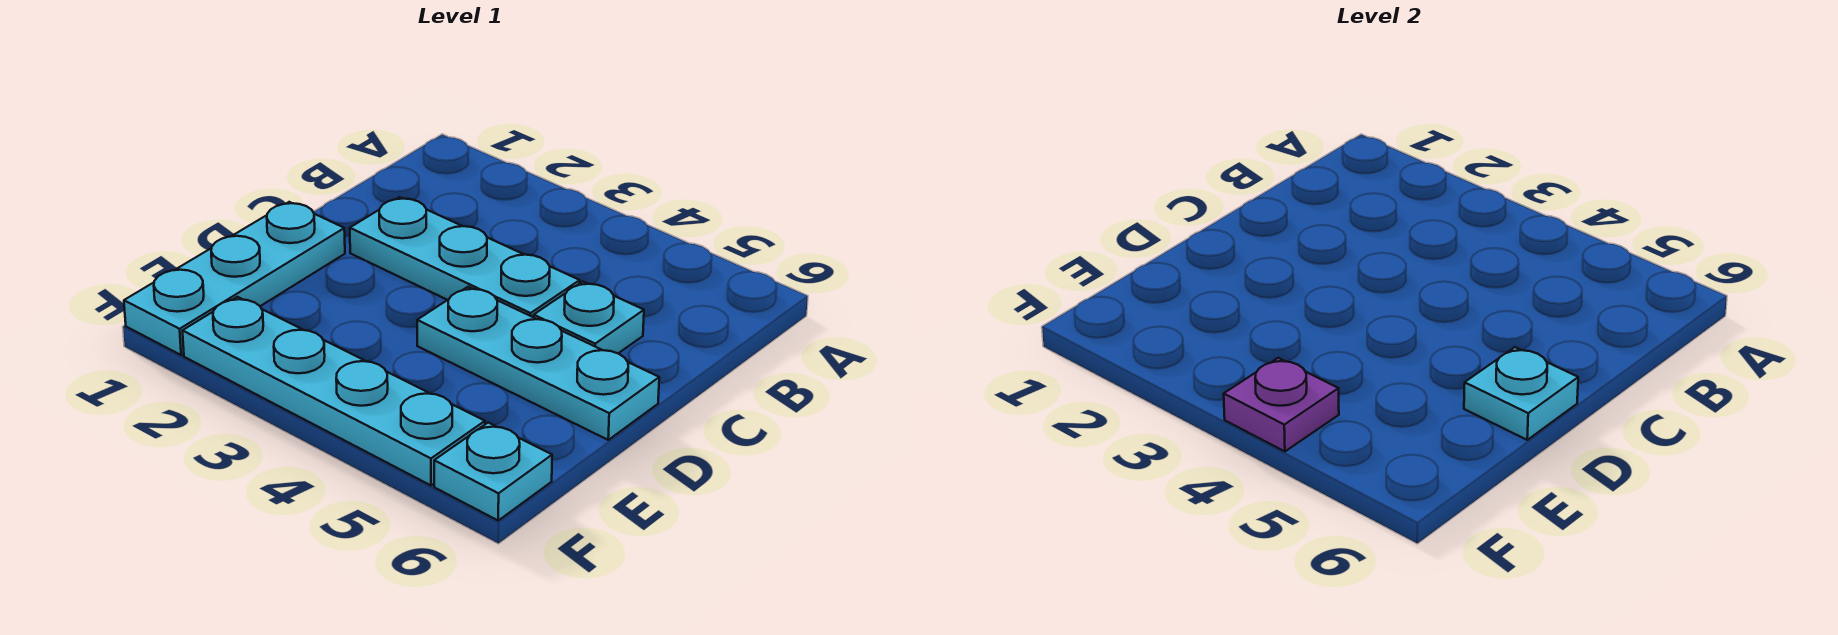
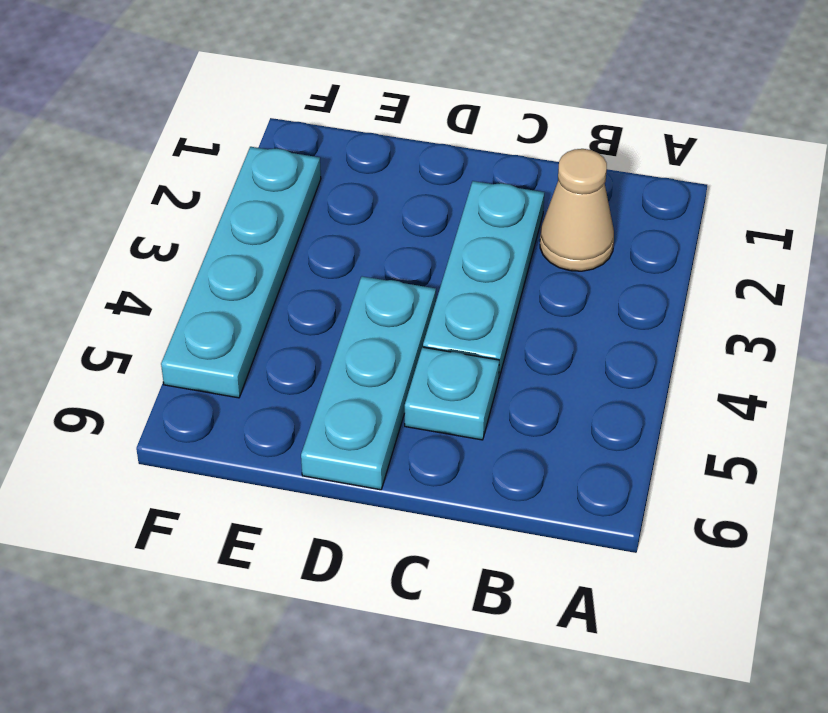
tan 1x1 cone [540,149,614,271] -> none
none -> cyan 1x3 plate [124,202,345,355]
none -> cyan 1x1 plate [434,423,552,520]

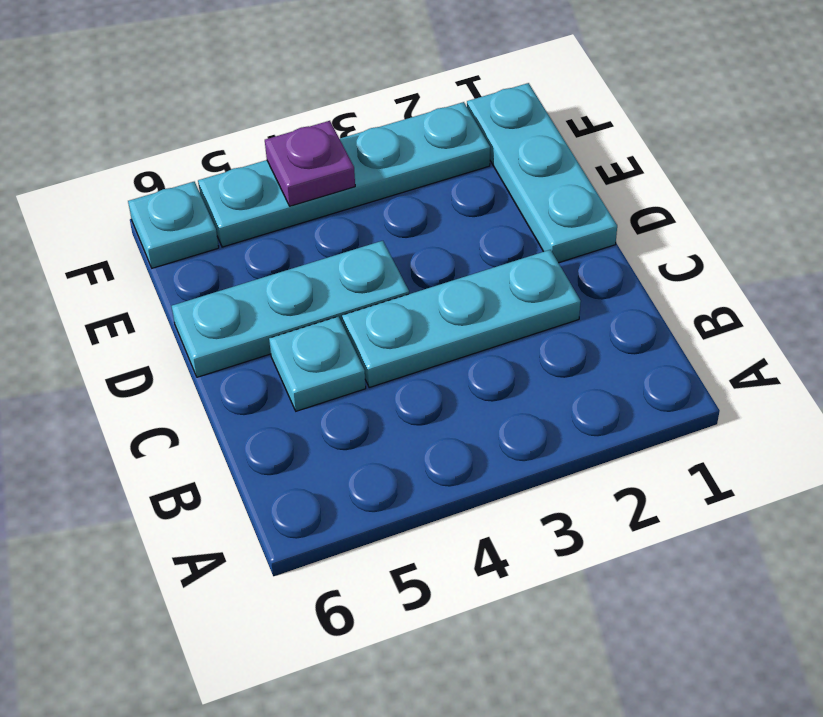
none -> cyan 1x1 plate [1464,347,1578,440]

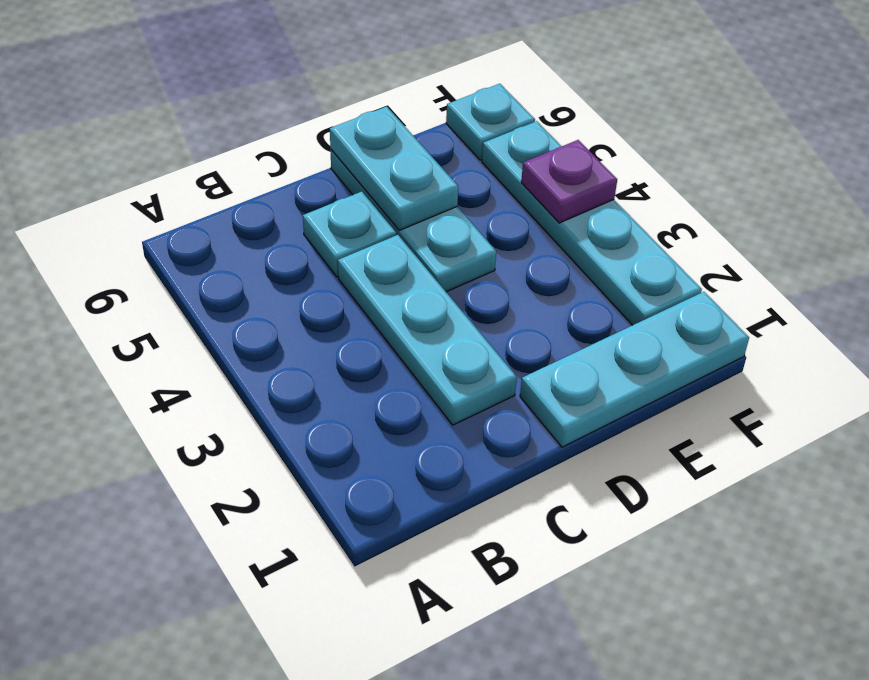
cyan 1x2 plate [330,107,458,230] -> cyan 1x1 plate [1464,347,1578,440]

